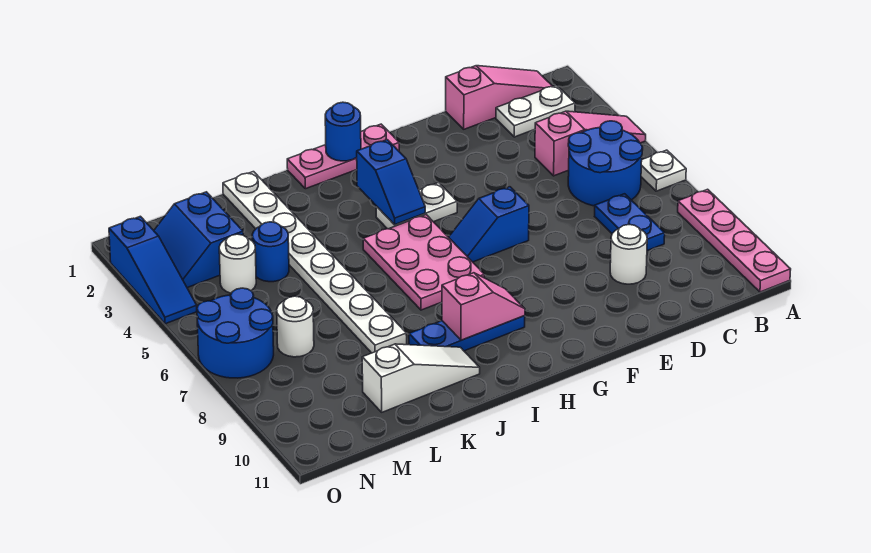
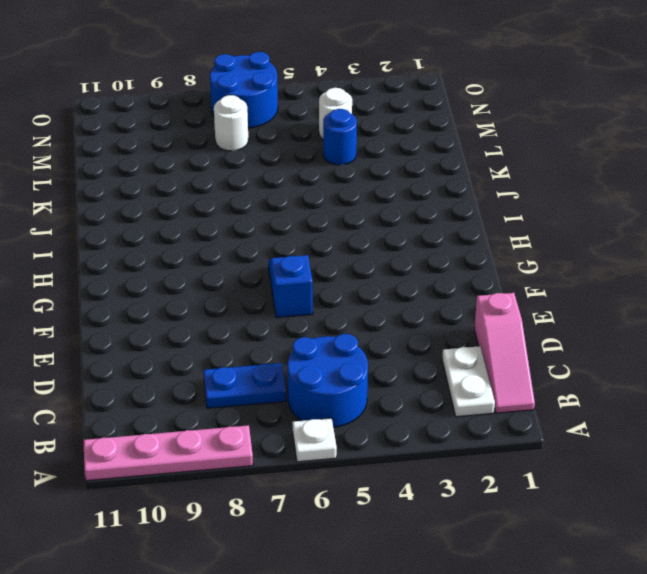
none -> pink 1x3 slope [535,111,646,176]
none -> white 1x1 round brick [610,225,647,284]
none -> pink 1x3 plate [287,124,399,189]

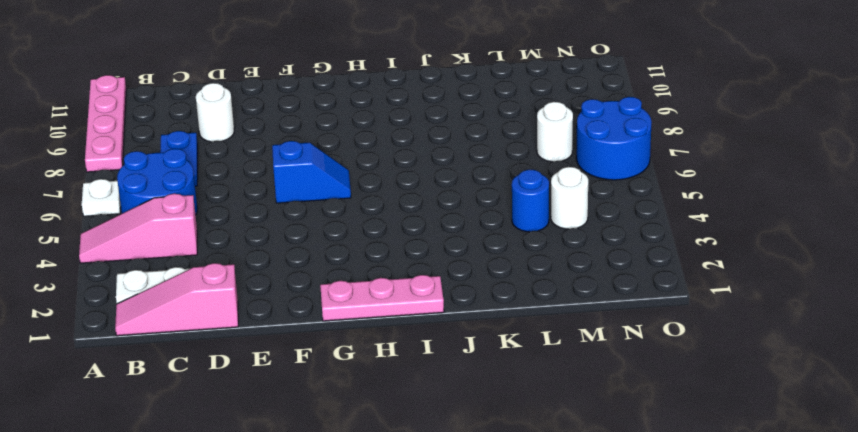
none -> white 1x2 plate [376,183,457,229]
none -> pink 2x3 plate [363,215,484,310]
none -> blue 1x3 plate [409,316,525,351]

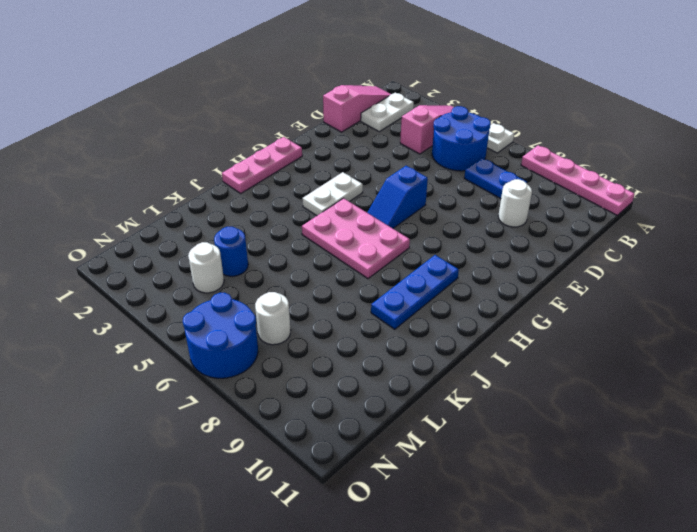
none -> white 1x3 slope [362,344,480,412]
none -> white 1x8 plate [223,172,407,353]
none -> blue 2x2 slope [154,192,243,288]

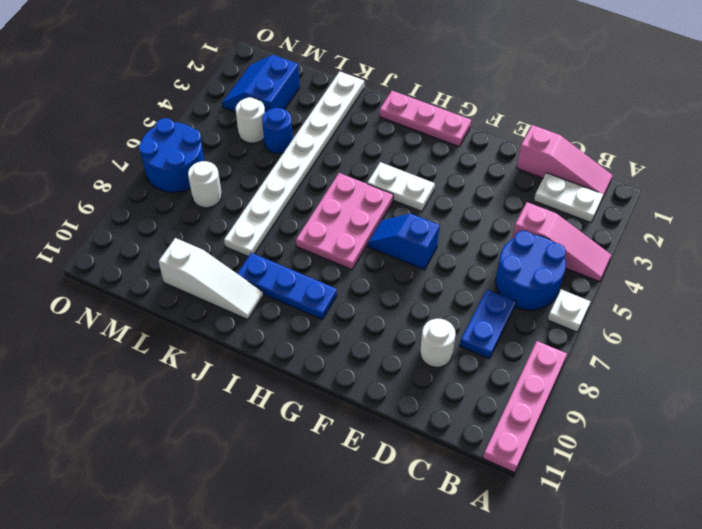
none -> blue 1x3 slope [109,216,197,324]
none -> blue 1x1 round brick [325,102,361,161]
none -> blue 1x2 slope [357,140,425,225]

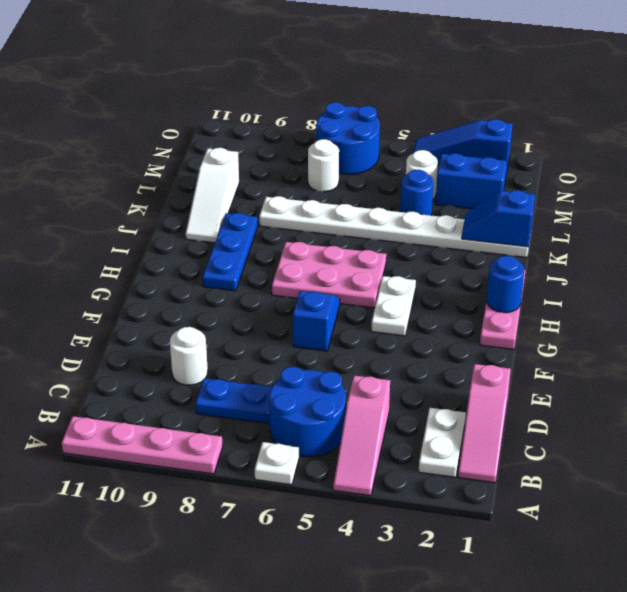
blue 1x2 slope [462,190,535,247] -> blue 1x2 slope moved to [357,140,425,225]
none -> pink 1x2 slope [442,273,525,340]

